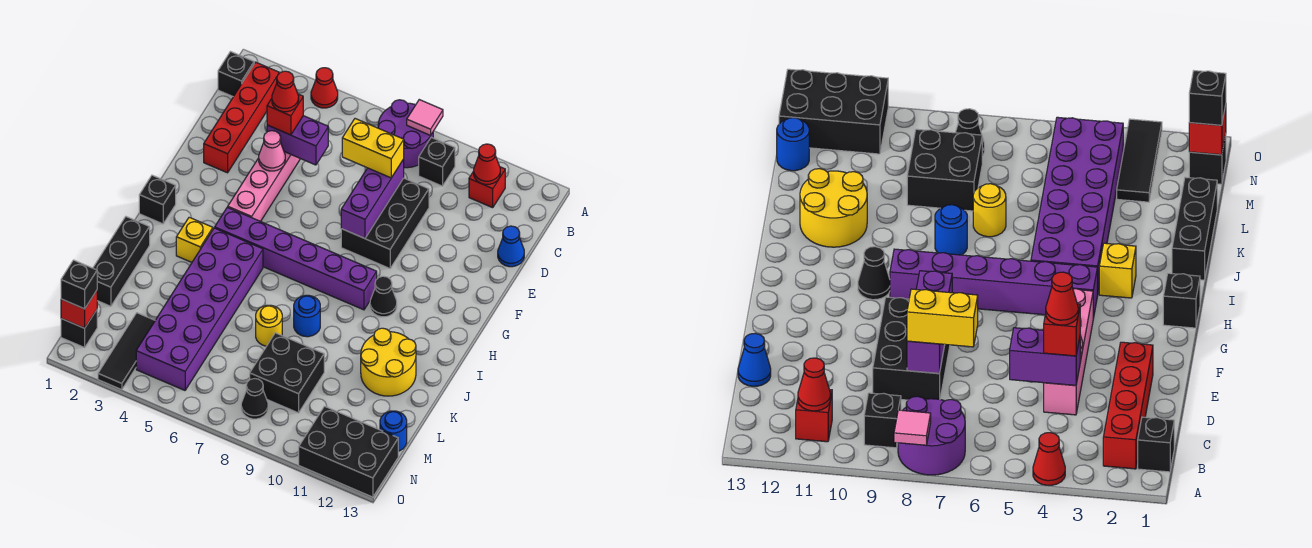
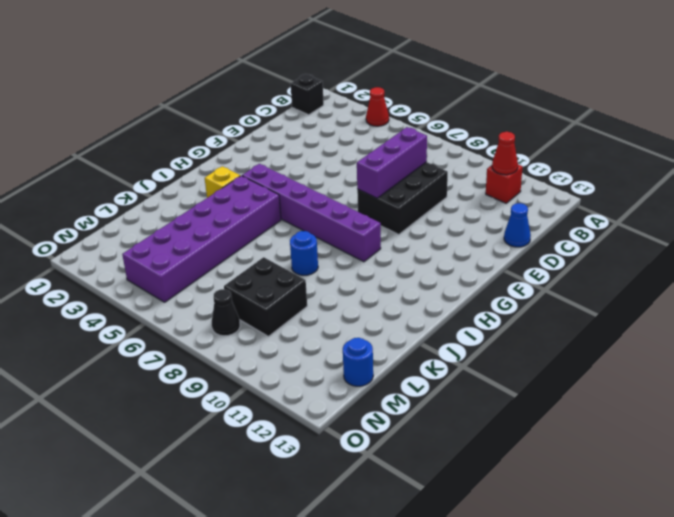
none -> purple 2x2 round brick [378,100,433,168]
none -> red 1x4 brick [204,62,279,173]
none -> black 1x1 brick [419,137,455,186]
none -> pink 1x4 brick [228,152,300,222]

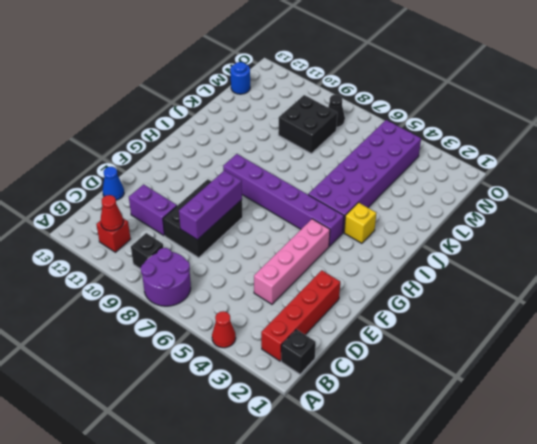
purple 1x2 brick [129,184,177,236] -> purple 1x2 brick moved to [267,116,328,165]
none -> black 1x1 brick [139,175,176,224]
none -> black 1x1 cone [370,276,397,317]
none -> black 1x3 brick [93,217,150,306]
none -> blue 1x1 round brick [294,295,320,337]

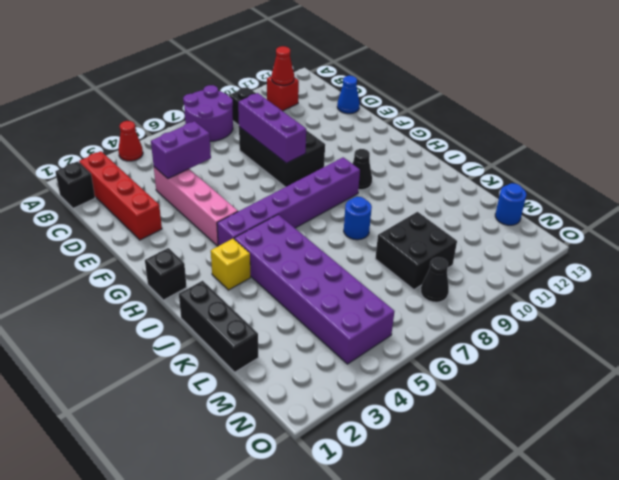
none -> yellow 2x2 round brick [361,328,416,396]
none -> yellow 1x1 round brick [256,305,282,346]
none -> black 1x3 tile [98,313,155,390]
none -> black 1x1 brick [61,310,97,347]

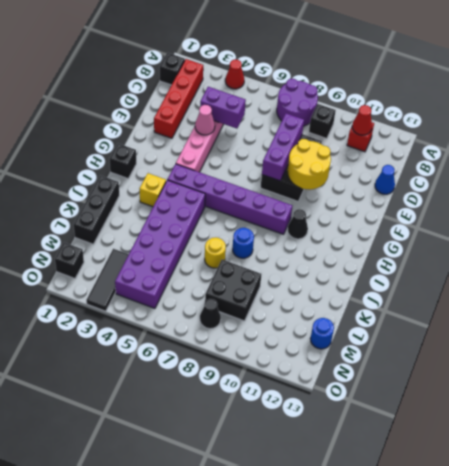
yellow 2x2 round brick [288,139,331,190] -> yellow 2x2 round brick moved to [361,328,416,396]
none -> black 2x3 brick [299,406,398,497]
none -> pink 1x1 tile [407,100,443,136]
none -> red 1x1 brick [61,290,97,328]
none -> red 1x1 brick [267,94,303,135]

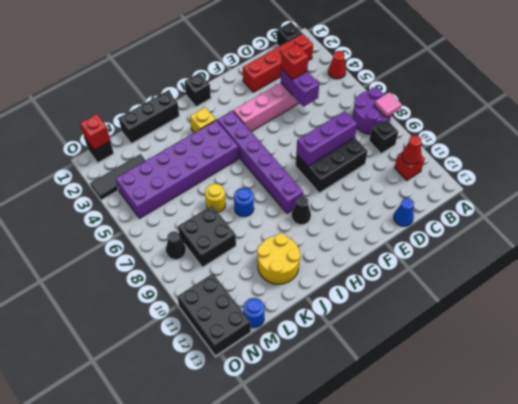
none -> pink 1x1 cone [259,131,285,171]
none -> yellow 1x2 brick [342,119,404,178]
none -> black 1x1 brick [61,260,97,309]
none -> red 1x1 cone [272,71,299,112]

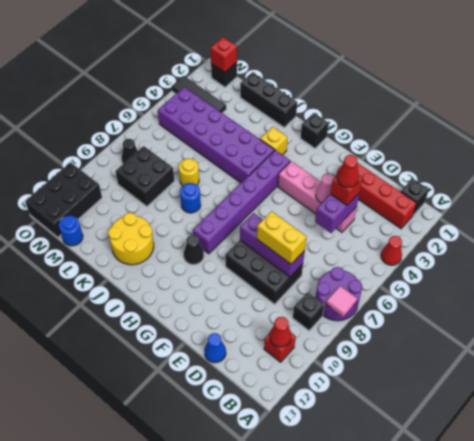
yellow 1x2 brick [257,211,306,264] -> yellow 1x2 brick turned to [342,119,404,178]
none -> black 1x1 brick [61,260,97,309]

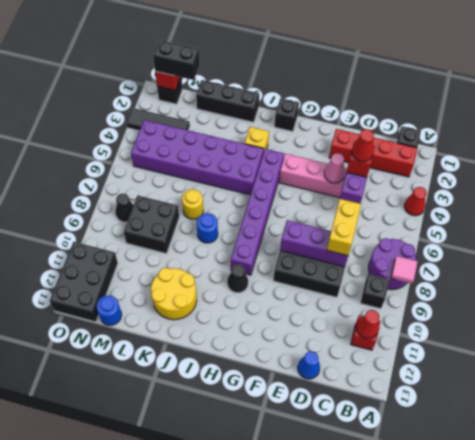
black 1x2 brick [153,40,200,80] -> black 1x1 brick [61,260,97,309]

